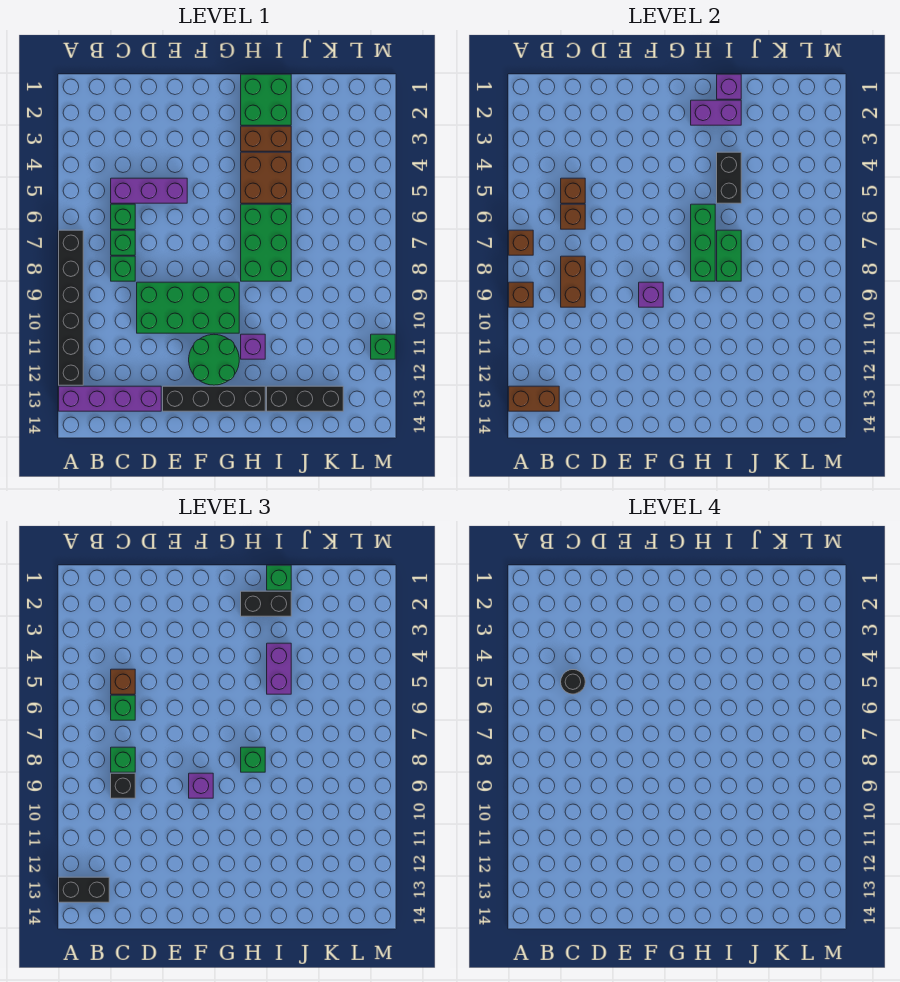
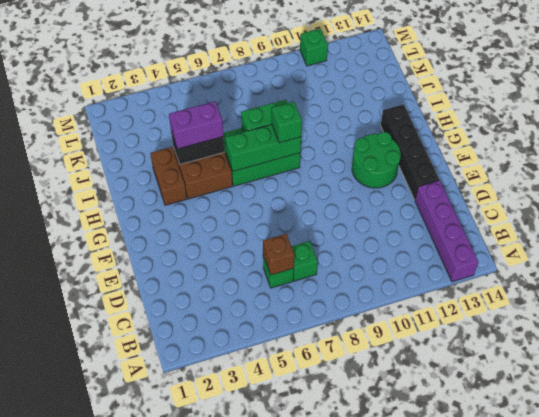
none -> black 1x6 brick [59,230,83,385]
none -> purple 1x3 brick [111,178,187,203]
none -> green 1x1 brick [111,256,135,281]
none -> green 2x4 brick [137,282,239,333]

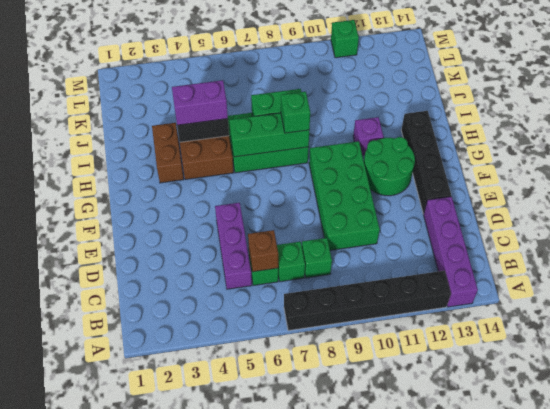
none -> green 2x2 brick [241,74,291,125]
none -> black 1x3 brick [267,386,343,411]
none -> brown 1x1 brick [509,230,533,255]
none -> brown 1x1 brick [509,282,533,307]

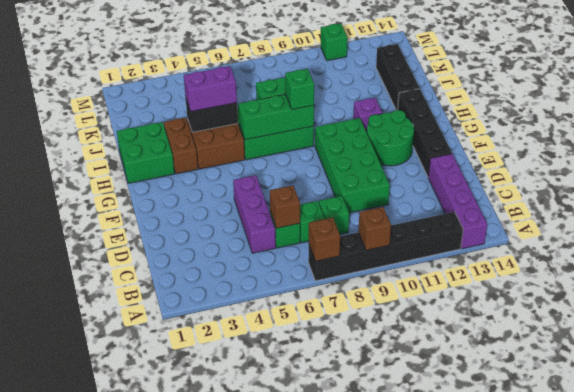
none -> brown 1x2 brick [509,386,559,411]
none -> brown 1x1 brick [561,178,585,203]
none -> brown 1x2 brick [561,256,585,307]
none -> purple 1x1 brick [639,282,663,307]

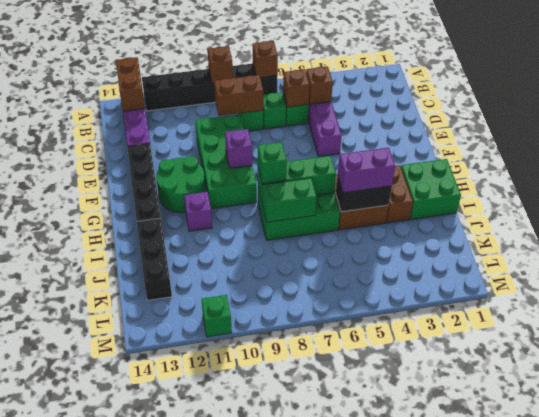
none -> purple 1x2 brick [691,100,741,125]
none -> purple 1x1 brick [717,74,741,99]
none -> black 1x2 brick [59,877,109,902]
none -> brown 1x1 brick [111,669,135,694]

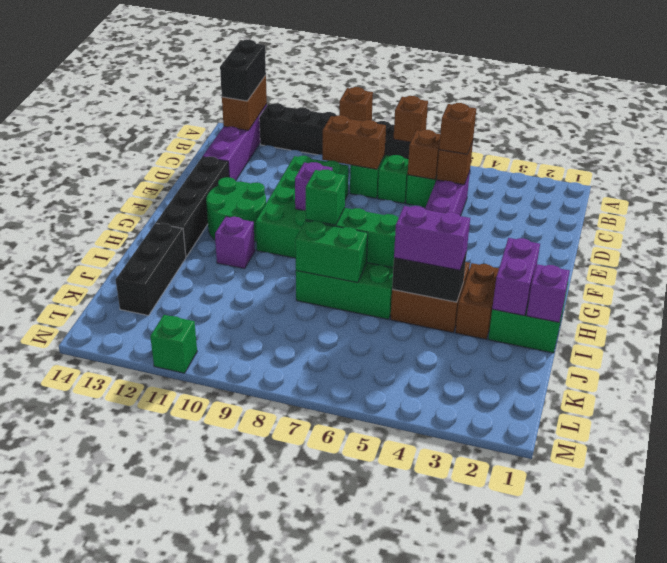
none -> green 1x1 brick [111,695,135,720]
none -> green 1x1 brick [111,747,135,772]
none -> black 1x1 brick [111,773,135,798]
none -> purple 1x1 brick [189,773,213,798]

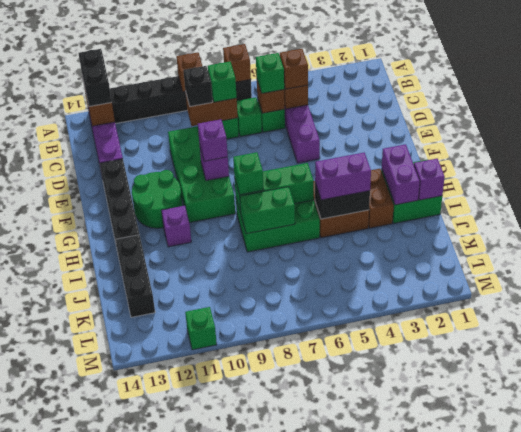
none -> black 1x2 brick [241,591,291,616]
none -> green 1x1 brick [267,565,291,590]
none -> black 1x1 round brick [561,670,585,694]

